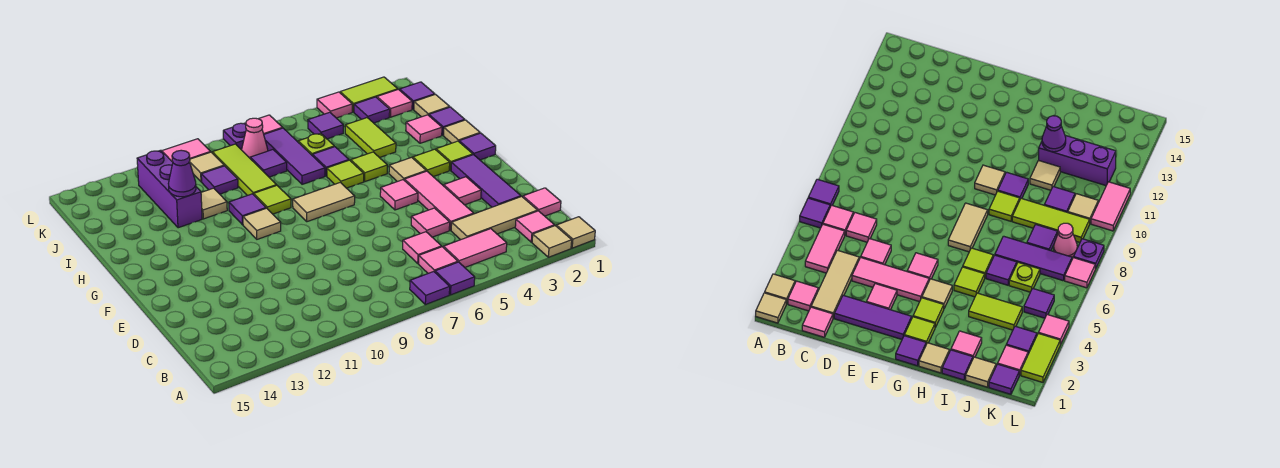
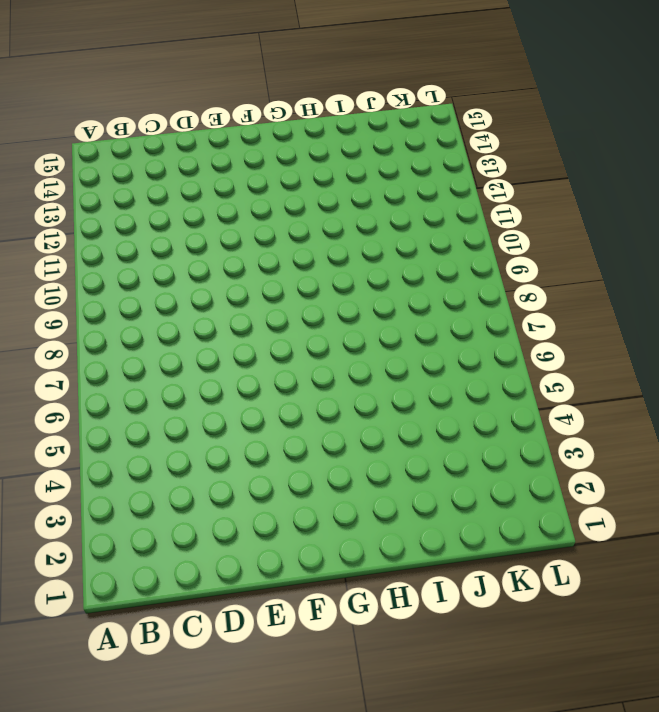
none -> tan 1x1 tile [556,217,595,248]
none -> tan 1x1 tile [532,226,572,257]
none -> purple 1x1 tile [435,262,475,295]
none -> purple 1x1 tile [410,272,450,305]

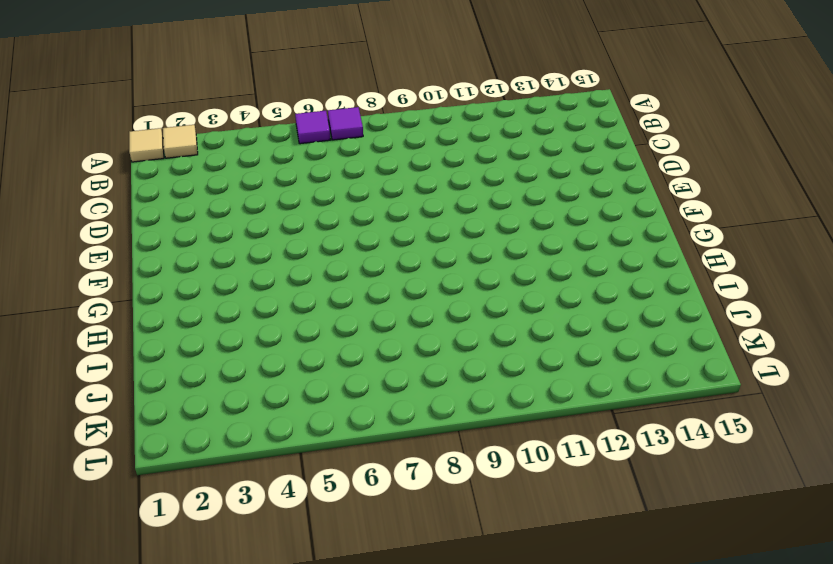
none -> pink 1x1 tile [515,211,555,242]
none -> pink 1x2 tile [443,229,507,267]
none -> pink 1x1 tile [419,247,458,273]
none -> pink 1x1 tile [523,188,561,216]

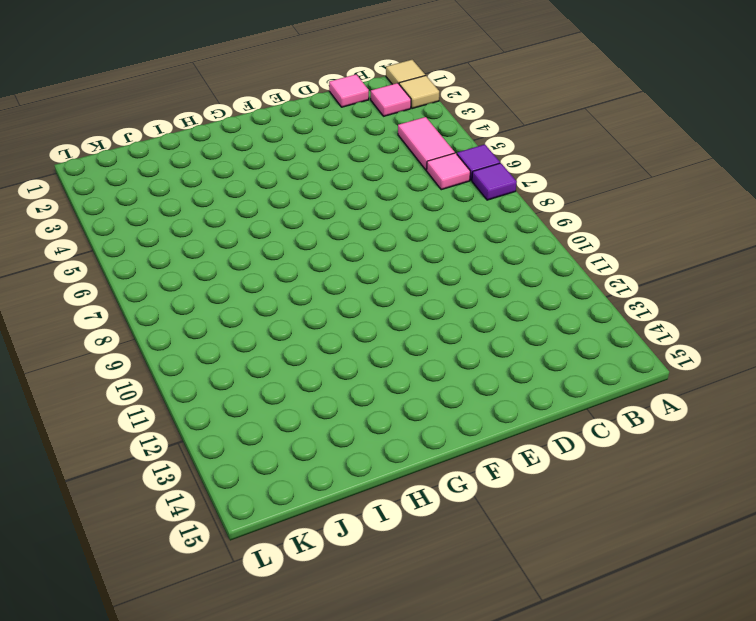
none -> tan 1x3 tile [451,196,538,240]
none -> pink 1x1 tile [403,232,442,263]
none -> purple 1x3 tile [451,155,521,207]
none -> pink 1x3 tile [404,171,474,230]

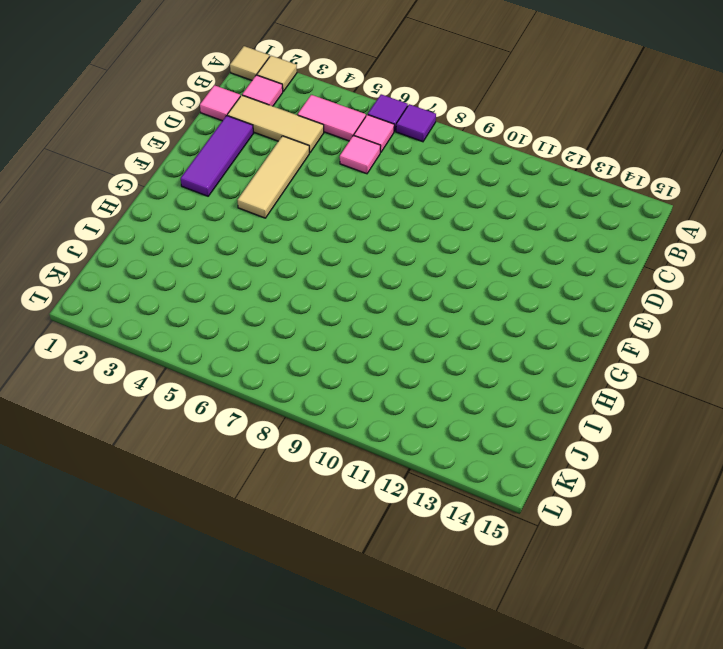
tan 1x3 tile [238,136,309,218] -> pink 1x3 tile [404,171,474,230]
none -> pink 1x1 tile [411,208,450,237]
none -> pink 1x1 tile [444,177,481,205]
none -> pink 1x1 tile [380,180,418,210]
none -> purple 1x1 tile [459,133,496,160]

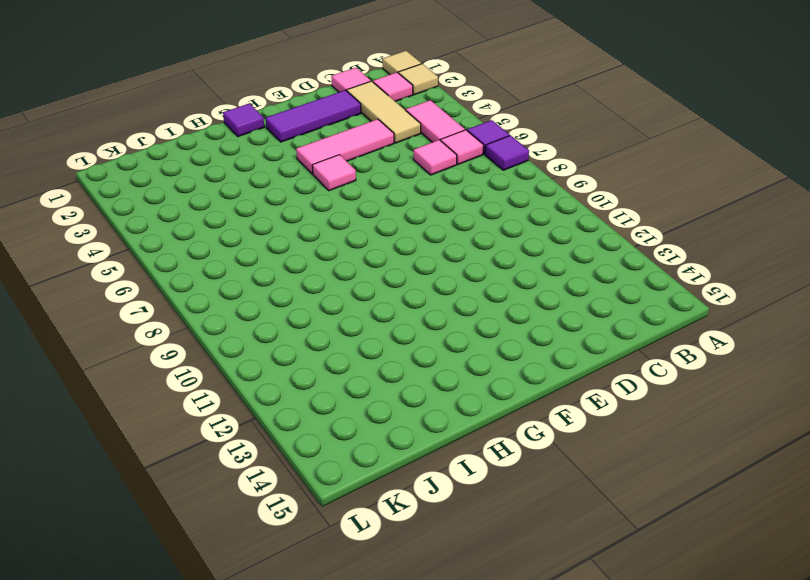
none -> pink 1x1 tile [411,208,450,237]
none -> pink 1x1 tile [444,177,481,205]
none -> lime 1x1 tile [436,141,473,170]
none -> lime 1x1 tile [413,149,450,177]

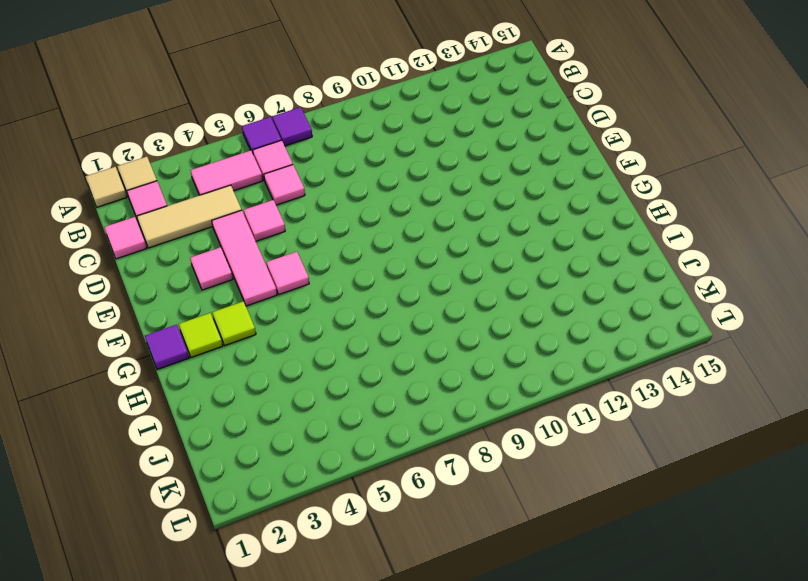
none -> purple 1x3 tile [451,155,521,207]
none -> tan 1x1 tile [389,157,426,182]
none -> tan 1x2 tile [293,182,355,222]
none -> tan 1x1 tile [243,208,281,239]

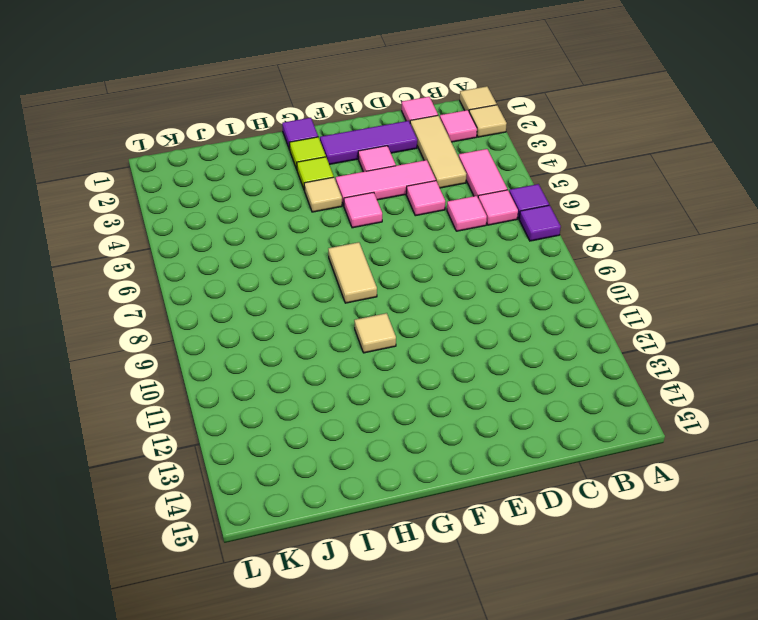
none -> tan 1x1 tile [444,120,480,143]
none -> lime 1x1 tile [351,152,387,181]
none -> lime 1x1 tile [327,160,364,188]
none -> lime 1x1 tile [254,185,291,214]

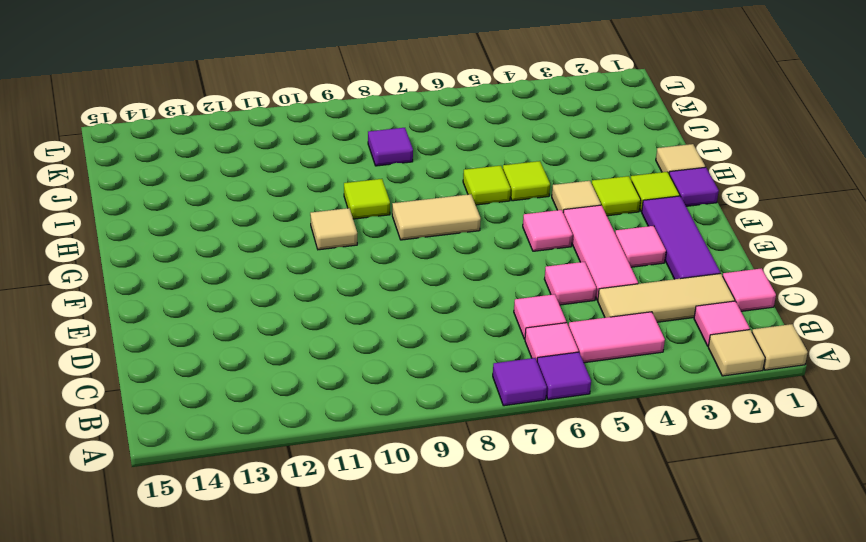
none -> purple 1x1 tile [229,194,266,225]
none -> purple 1x1 tile [429,107,465,135]
none -> pink 1x1 tile [406,115,442,143]
none -> lime 1x2 tile [345,118,396,158]

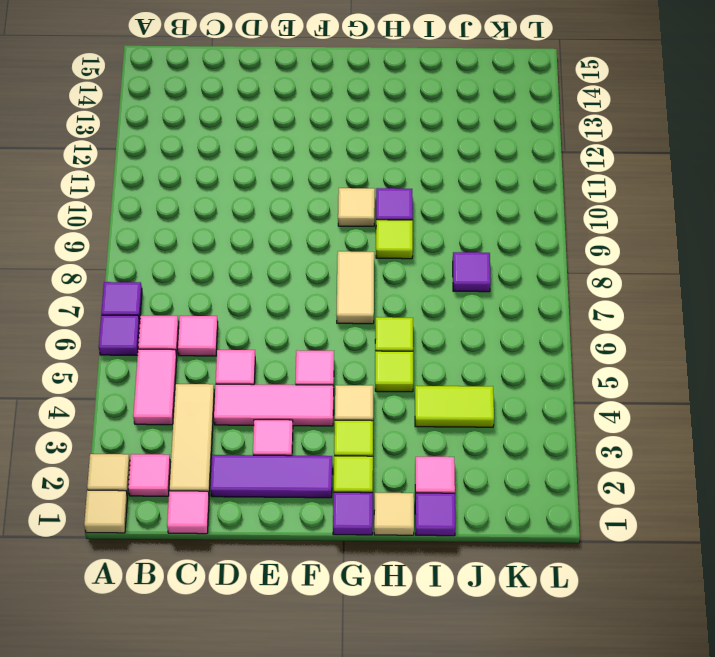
none -> purple 1x1 tile [312,147,349,176]
none -> purple 1x3 tile [264,128,325,184]
none -> lime 1x3 tile [212,144,276,196]
none -> tan 1x1 tile [201,188,227,219]

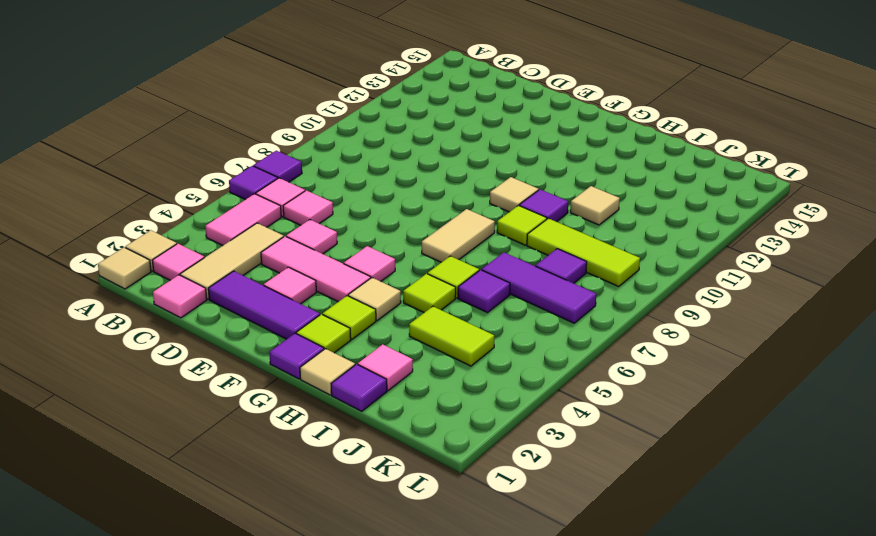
none -> purple 1x3 brick [137,150,202,228]
none -> tan 1x1 tile [414,94,449,117]
none -> lime 1x1 plate [298,133,334,155]
none -> purple 1x1 tile [201,166,238,194]

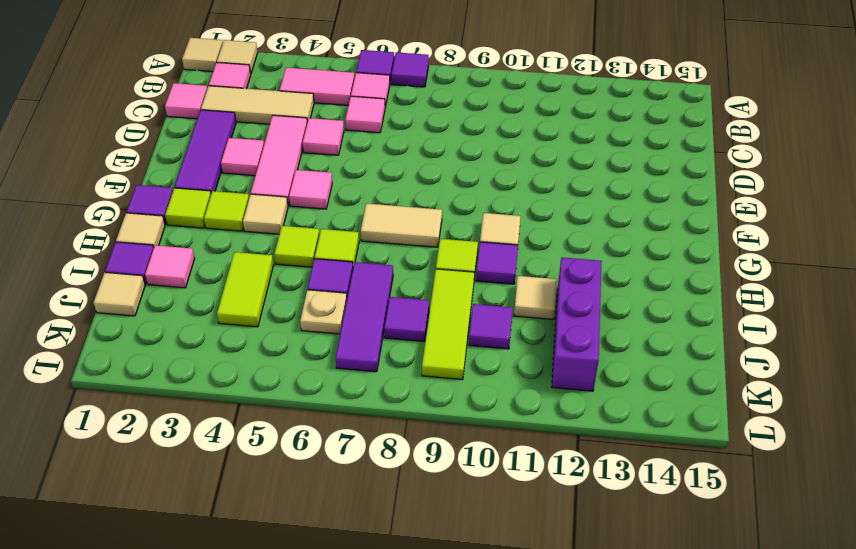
tan 1x1 plate [300,290,347,334] -> lime 1x1 plate [298,133,334,155]
none -> purple 1x1 tile [400,82,435,110]
none -> pink 1x1 tile [377,89,412,117]
none -> purple 1x1 tile [354,97,390,123]
none -> purple 1x1 tile [308,112,343,139]

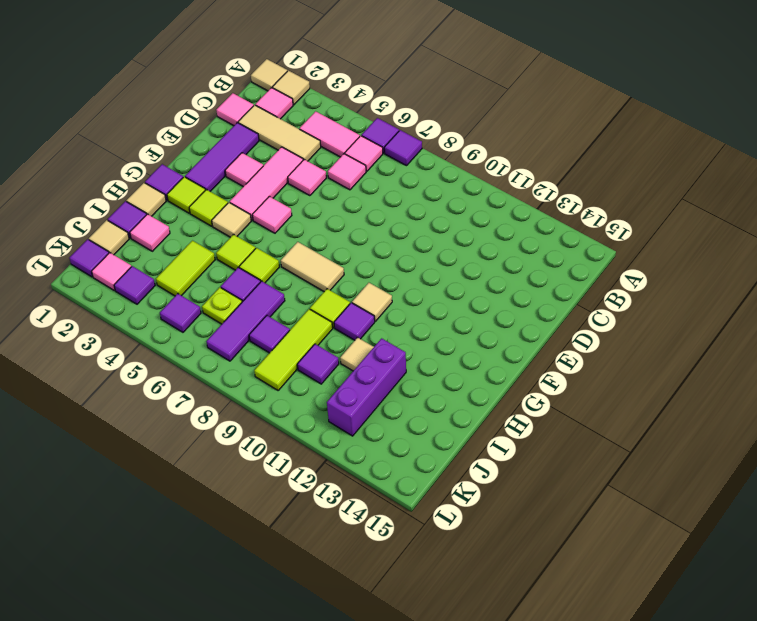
none -> pink 1x1 cone [242,118,268,158]
none -> tan 1x1 tile [189,152,224,182]
none -> lime 1x2 tile [340,77,398,112]
none -> pink 1x1 tile [317,92,352,118]

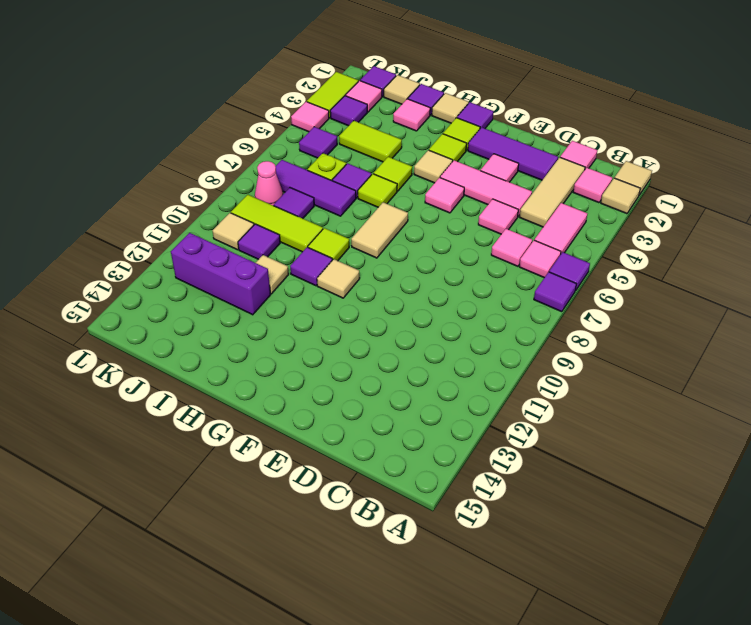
none -> pink 1x1 tile [259,115,283,134]
none -> purple 1x1 plate [223,123,246,150]
none -> pink 1x2 tile [162,139,210,162]
none -> purple 1x1 cone [168,150,196,197]

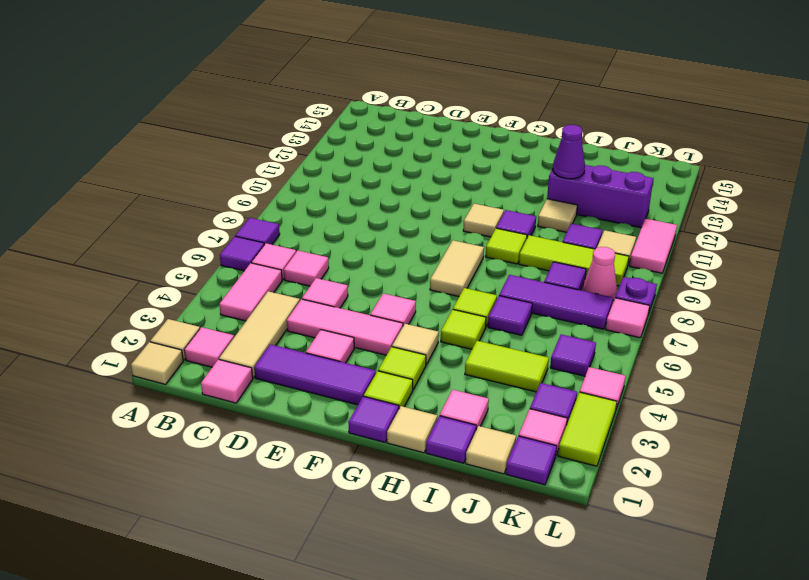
none -> lime 1x1 plate [298,133,334,155]

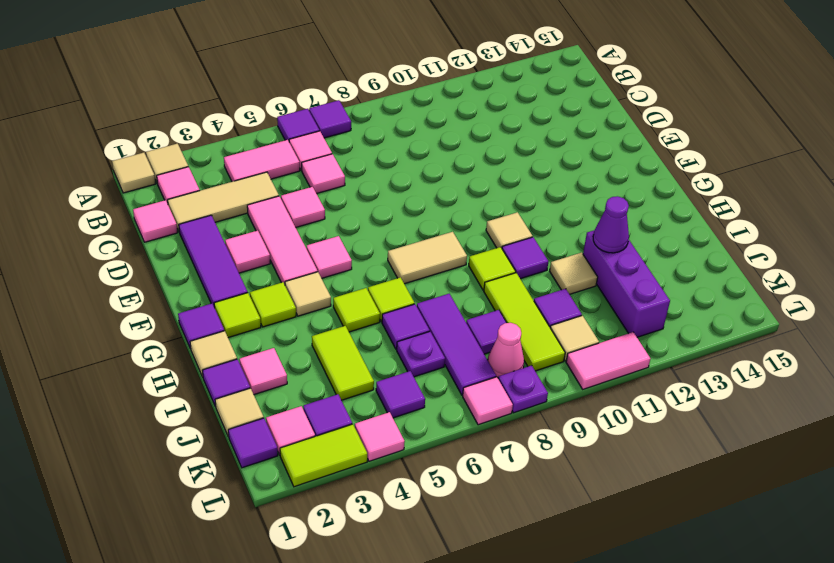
purple 1x1 plate [397,332,445,377] -> lime 1x1 plate [298,133,334,155]

